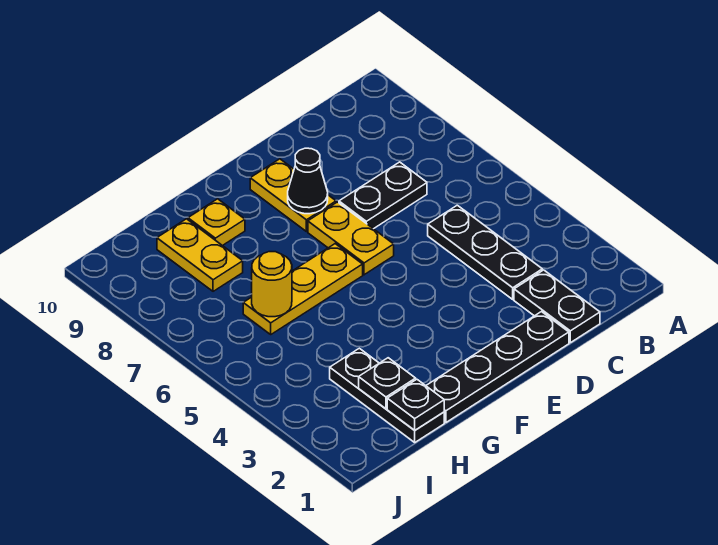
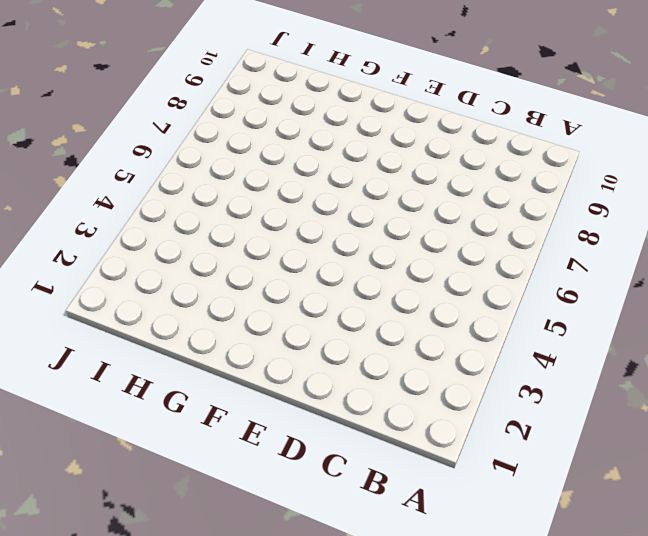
none -> black 1x2 plate [514,270,600,343]
none -> black 1x3 plate [428,205,542,299]
none -> black 1x2 plate [339,162,427,229]

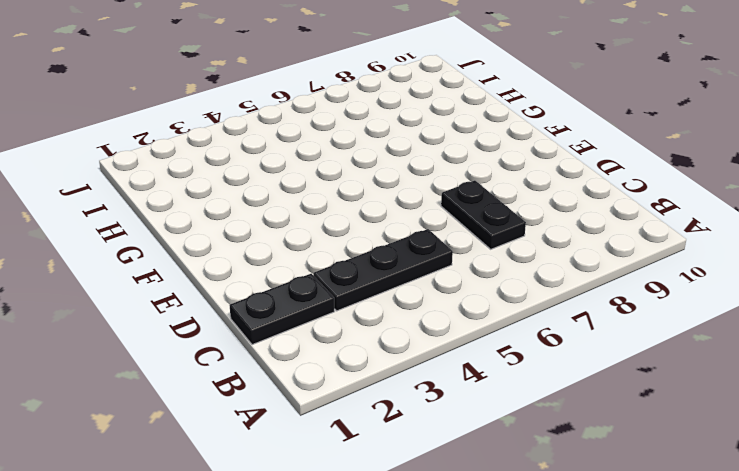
none -> black 1x4 plate [426,312,569,423]
none -> yellow 1x2 plate [308,202,394,275]
none -> yellow 1x2 plate [250,159,336,232]

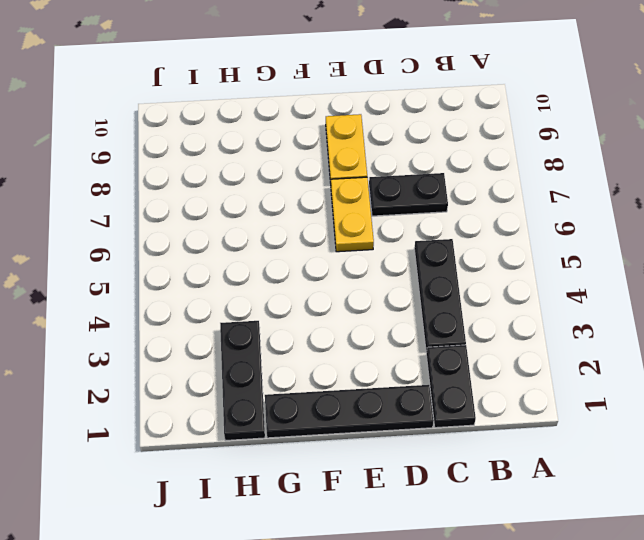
none -> yellow 1x3 plate [243,244,363,334]
none -> yellow 1x1 plate [188,199,245,246]
none -> yellow 1x2 plate [157,219,243,291]

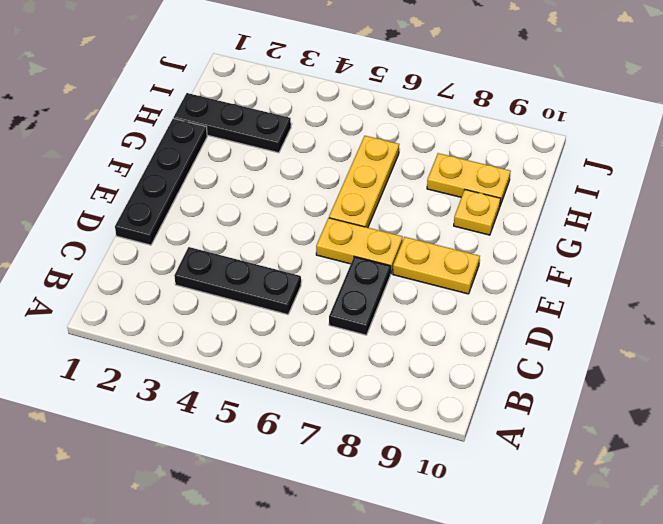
none -> black 1x2 plate [514,270,600,343]
none -> black 1x1 cone [288,148,328,214]
none -> black 1x1 plate [387,379,444,430]

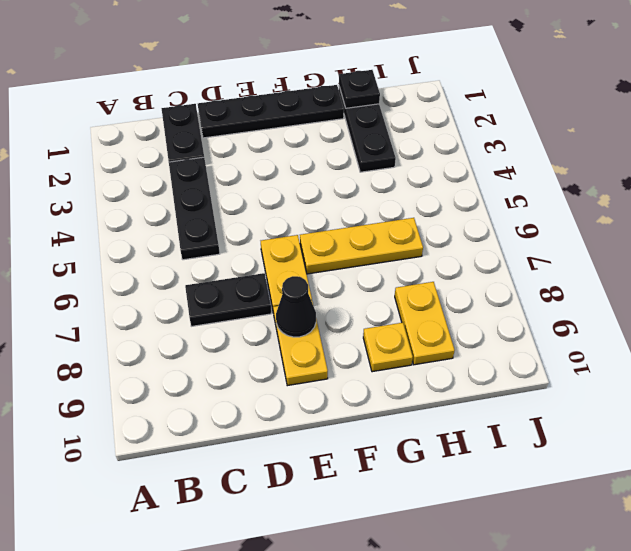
none -> black 1x1 plate [359,358,416,409]
none -> yellow 1x1 round brick [252,252,292,317]

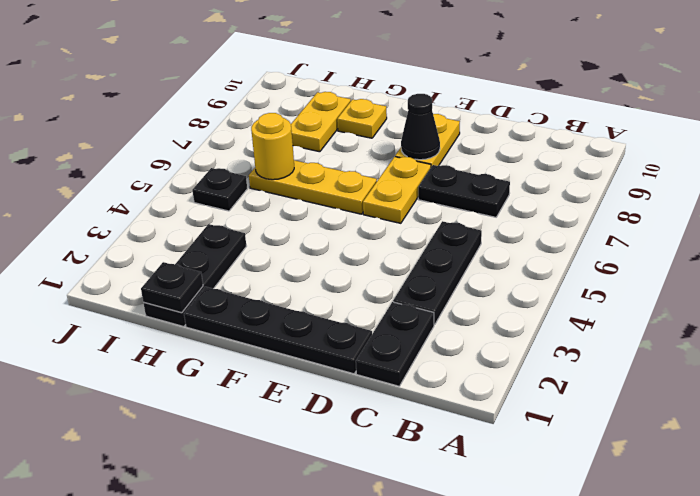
black 1x1 plate [192,168,247,211] -> black 1x1 plate moved to [359,358,416,409]

